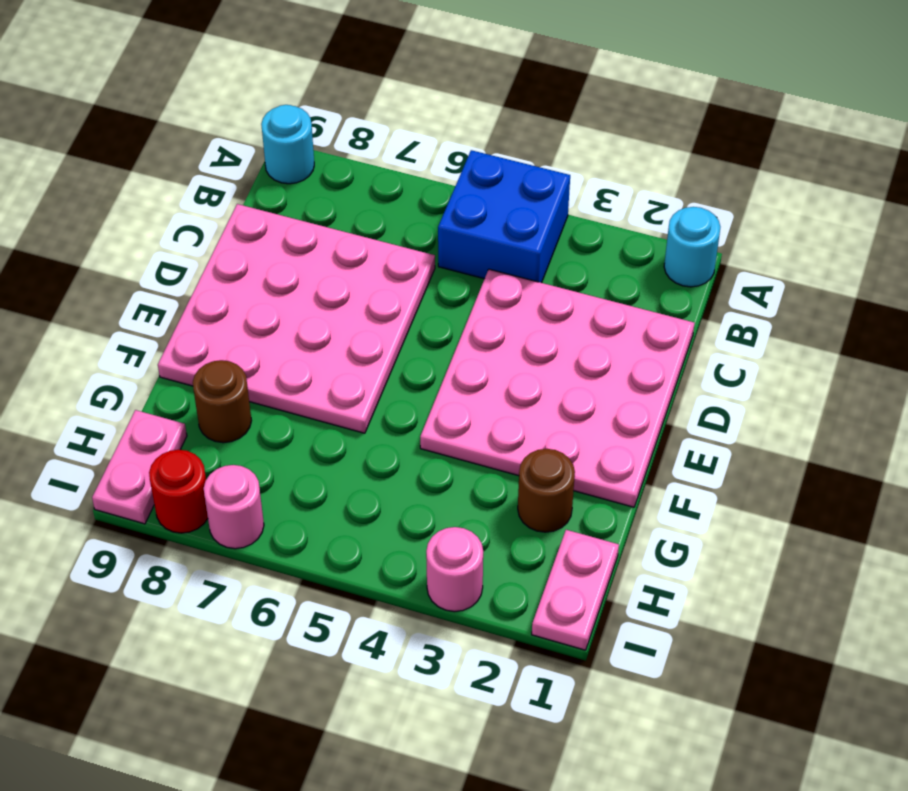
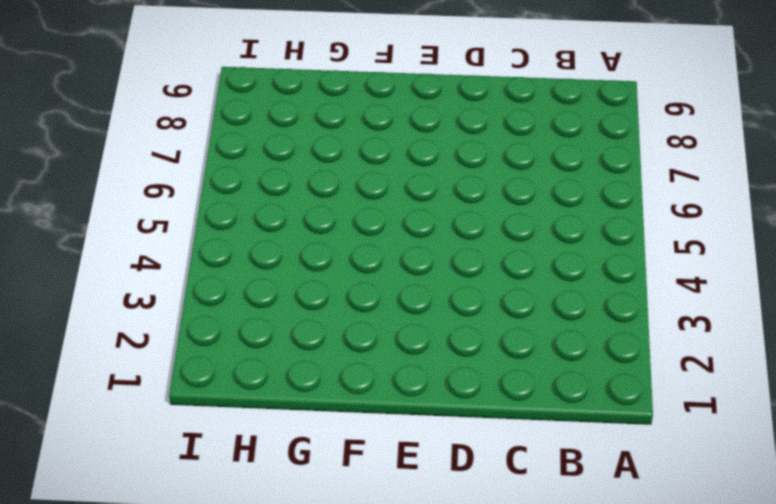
none -> cyan 1x1 round brick [664,207,720,287]
none -> blue 2x2 brick [438,150,570,283]
none -> cyan 1x1 round brick [261,105,314,184]

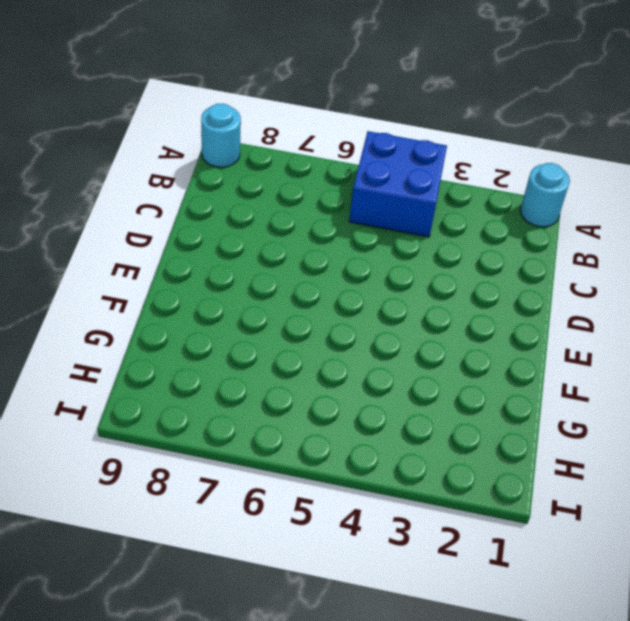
none -> pink 4x4 plate [420,269,694,507]
none -> pink 4x4 plate [158,204,435,433]
none -> brown 1x1 round brick [518,449,575,532]

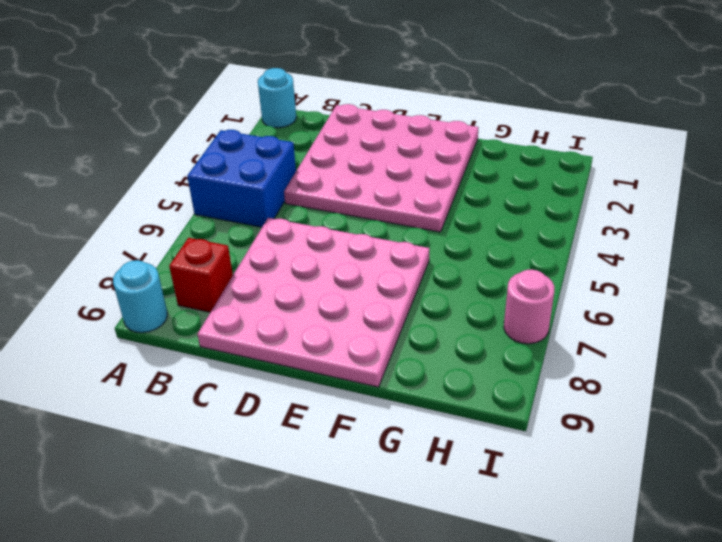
red 1x1 brick [169,238,233,312] -> none
none -> brown 1x1 round brick [518,449,575,532]
none -> brown 1x1 round brick [193,360,252,443]
none -> pink 1x2 plate [532,530,619,650]

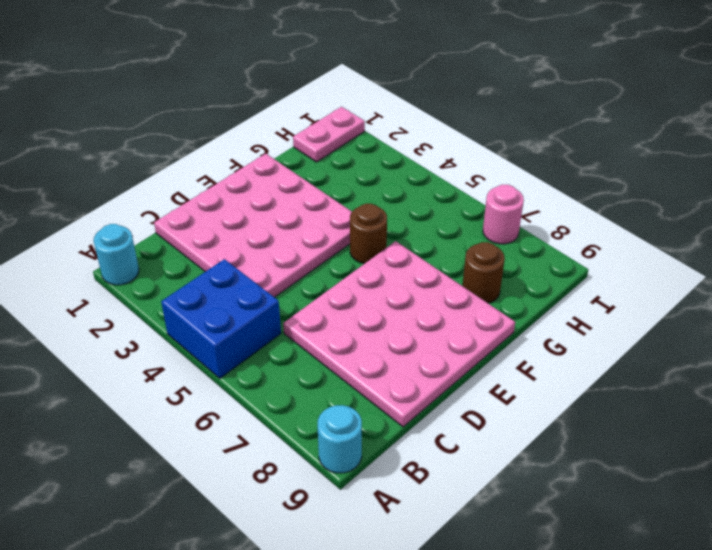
brown 1x1 round brick [350,204,387,264] -> brown 1x1 round brick moved to [518,449,575,532]
none -> pink 1x2 plate [92,410,187,524]
none -> pink 1x1 round brick [426,527,483,612]
none -> red 1x1 round brick [149,450,208,533]

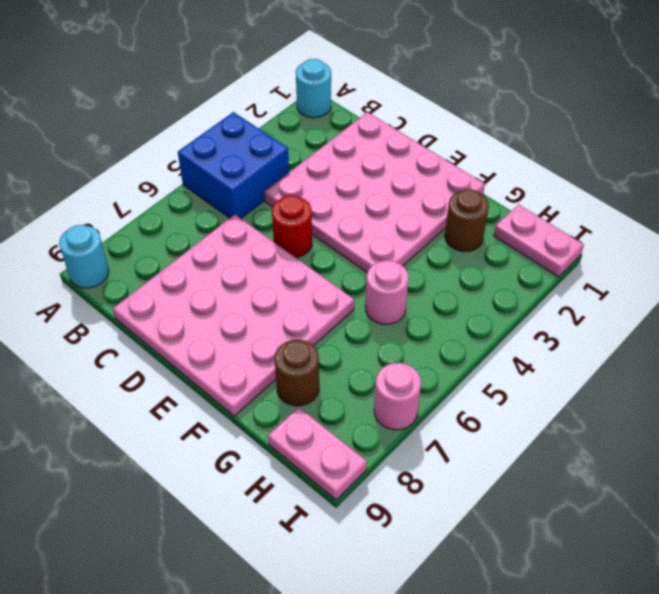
red 1x1 round brick [272,196,312,258] -> red 1x1 round brick moved to [149,450,208,533]
pink 1x1 round brick [365,261,409,324] -> pink 1x1 round brick moved to [426,527,483,612]

